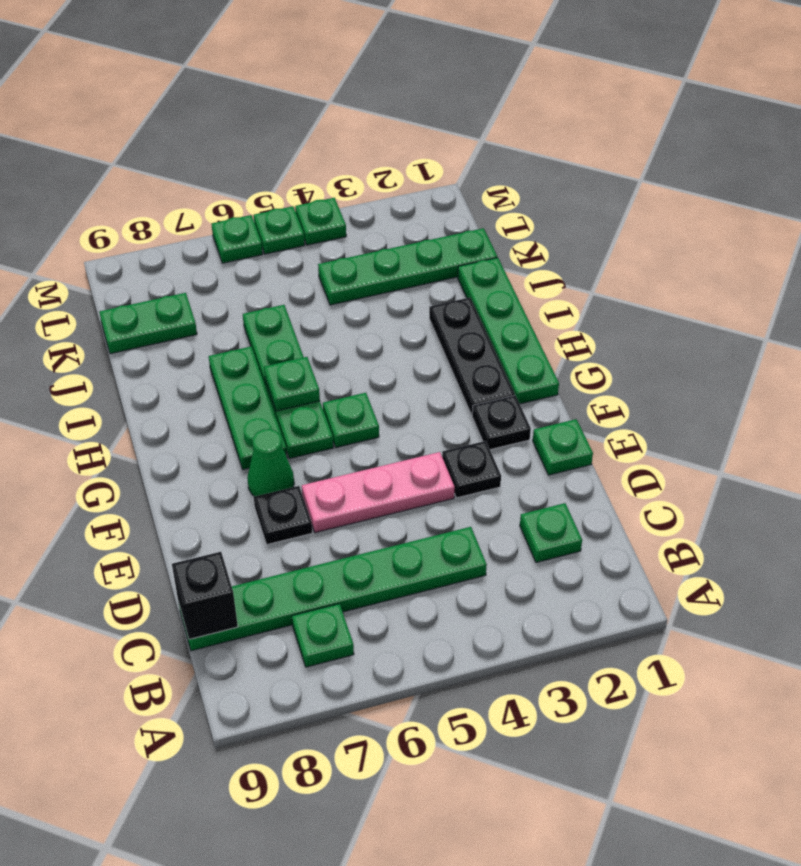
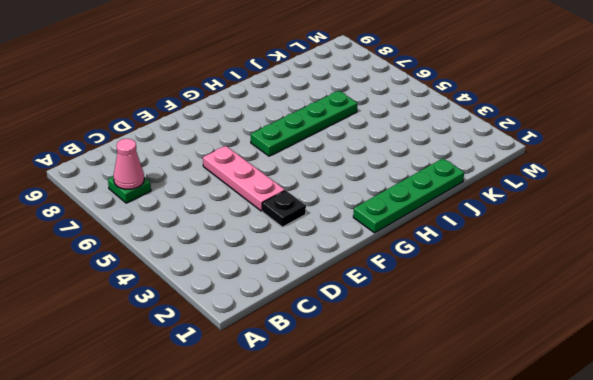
pink 1x1 cone [113,139,144,189] -> none
none -> green 1x1 plate [520,503,582,562]
none -> green 1x6 plate [178,527,487,651]
none -> green 1x1 plate [533,419,593,475]

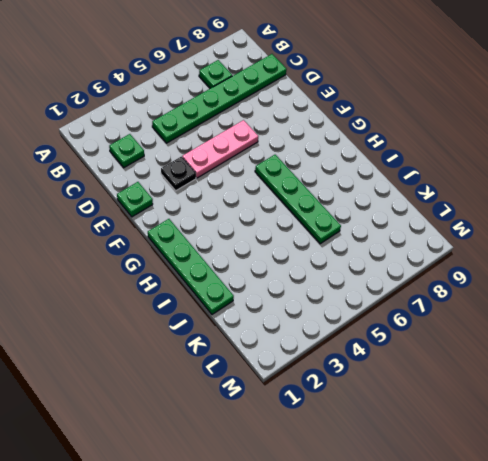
none -> black 1x1 plate [254,486,312,544]
none -> black 1x1 plate [472,395,531,450]
none -> green 1x1 cone [247,429,294,497]

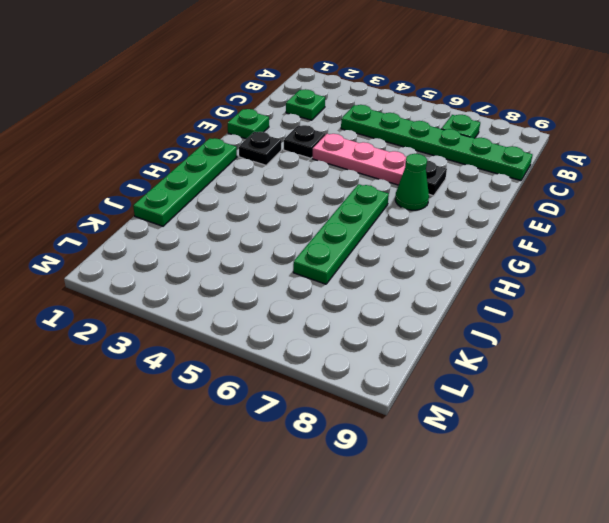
none -> black 1x3 plate [429,298,515,415]
none -> green 1x1 plate [323,393,379,447]
none -> green 1x3 plate [209,347,287,470]

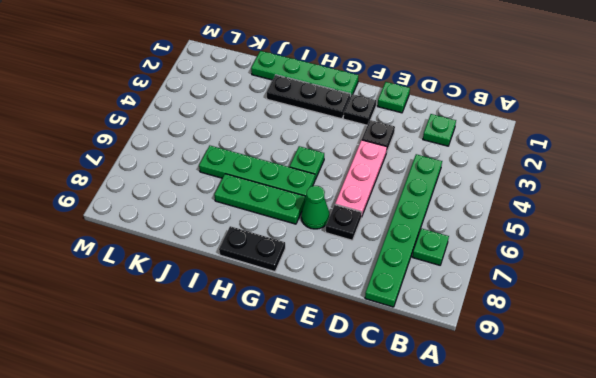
black 1x2 plate [219,226,285,272] -> none
none -> green 1x4 plate [318,228,497,305]
none -> green 1x2 plate [99,293,197,354]
none -> green 1x1 plate [295,198,346,245]

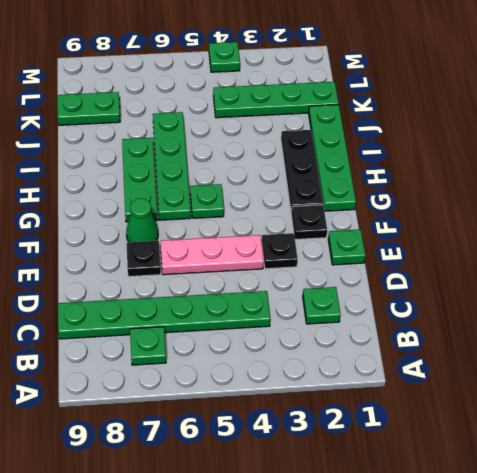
none -> green 1x1 plate [254,206,305,254]
none -> green 1x1 plate [212,215,263,263]
none -> black 1x1 brick [172,552,238,639]

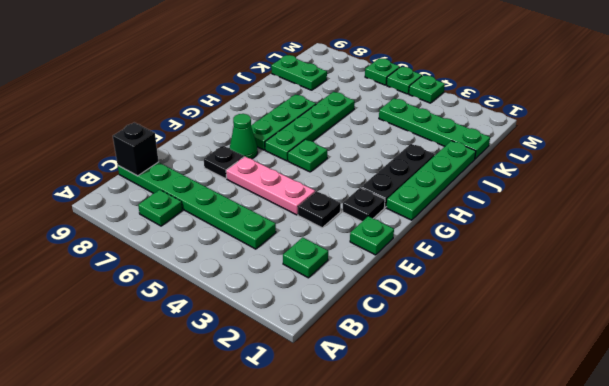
none -> green 1x1 plate [264,357,320,411]

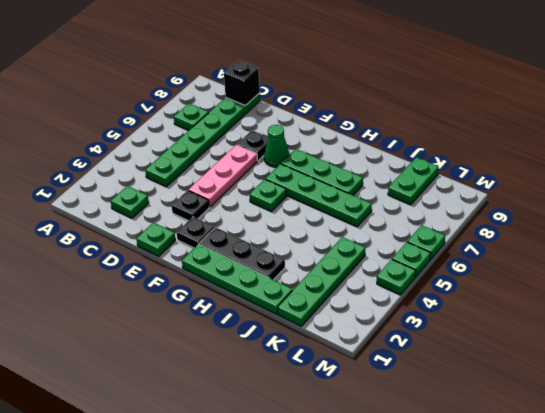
none -> green 1x1 plate [264,357,320,411]

